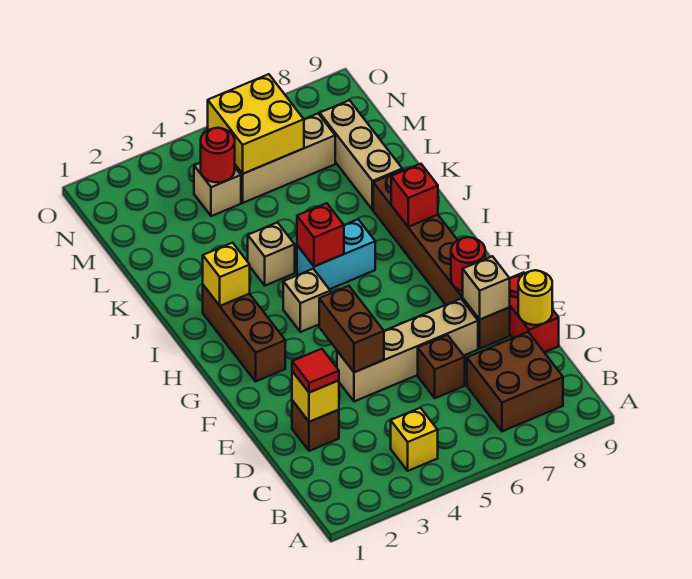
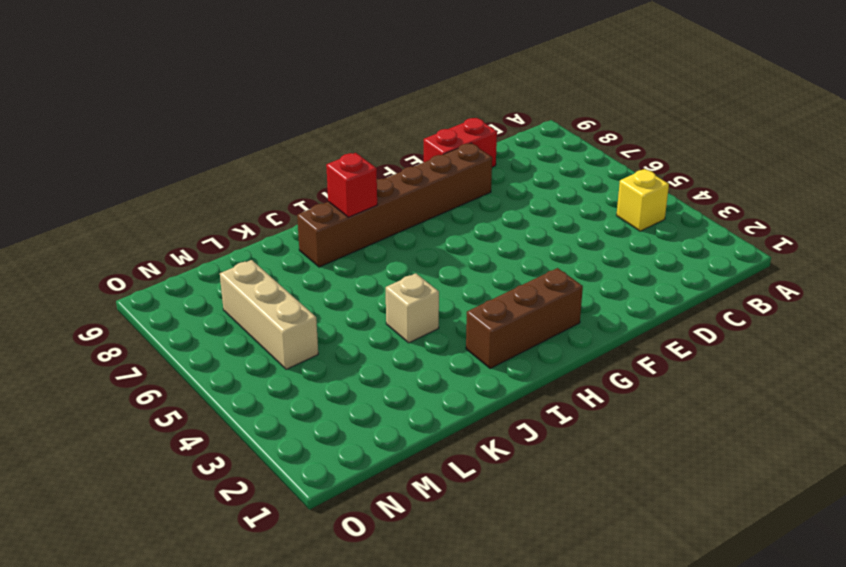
none -> brown 2x2 brick [467,332,563,431]
none -> brown 1x1 brick [292,400,339,451]
none -> brown 1x1 brick [418,335,465,398]

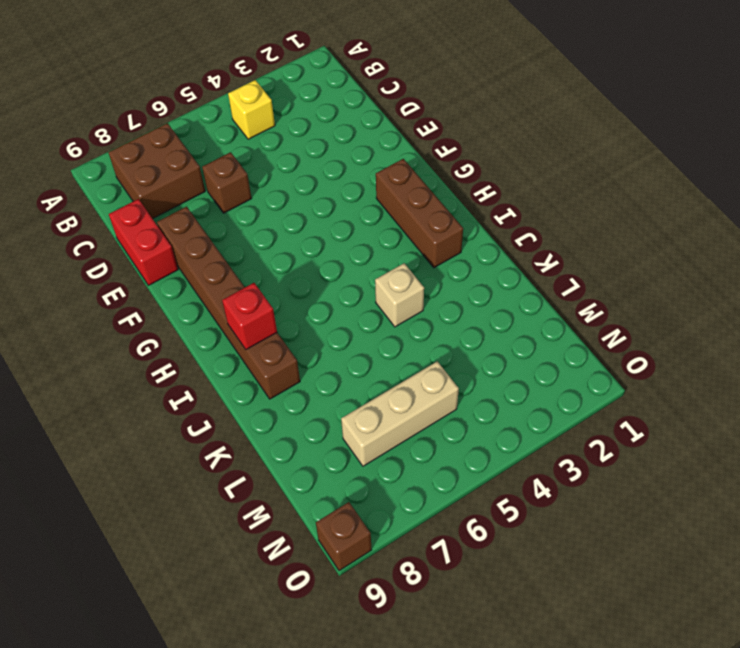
brown 1x1 brick [316,502,372,571] -> brown 1x1 brick moved to [292,400,339,451]
none -> tan 1x4 brick [337,299,478,401]
none -> tan 1x1 brick [283,269,330,332]
none -> cyan 1x2 brick [297,219,375,289]

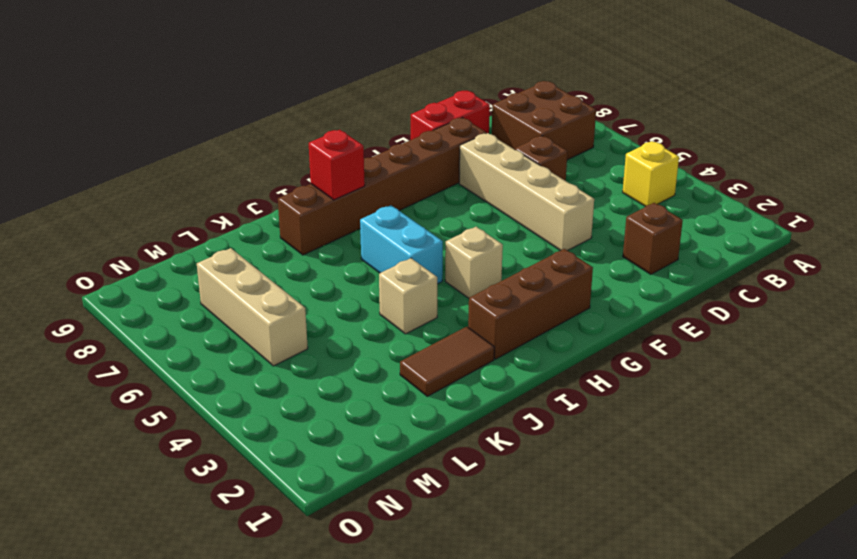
brown 1x2 tile [400,327,494,396] -> none
none -> tan 1x3 brick [320,100,402,210]
none -> tan 1x1 brick [194,163,241,216]
none -> yellow 1x1 brick [292,371,339,422]

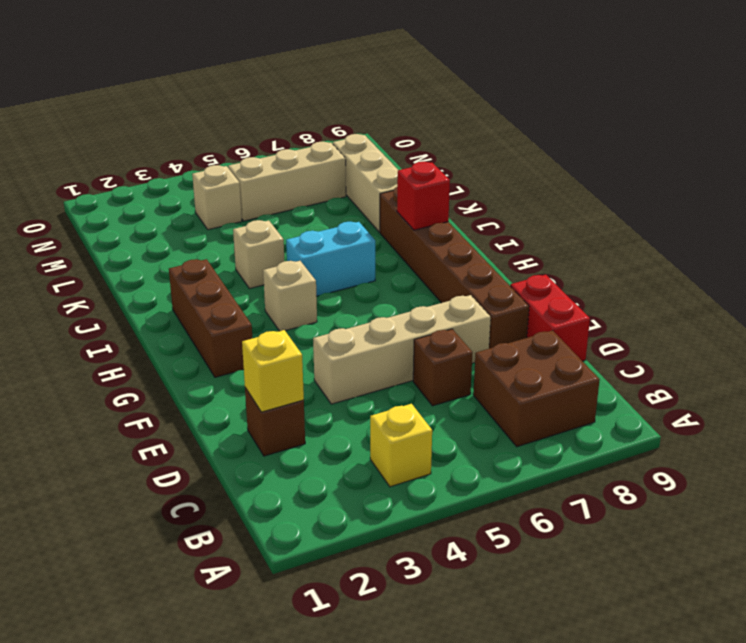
none -> yellow 1x1 round brick [518,270,552,325]
none -> brown 1x2 brick [319,286,384,372]
none -> tan 1x1 brick [463,256,510,319]

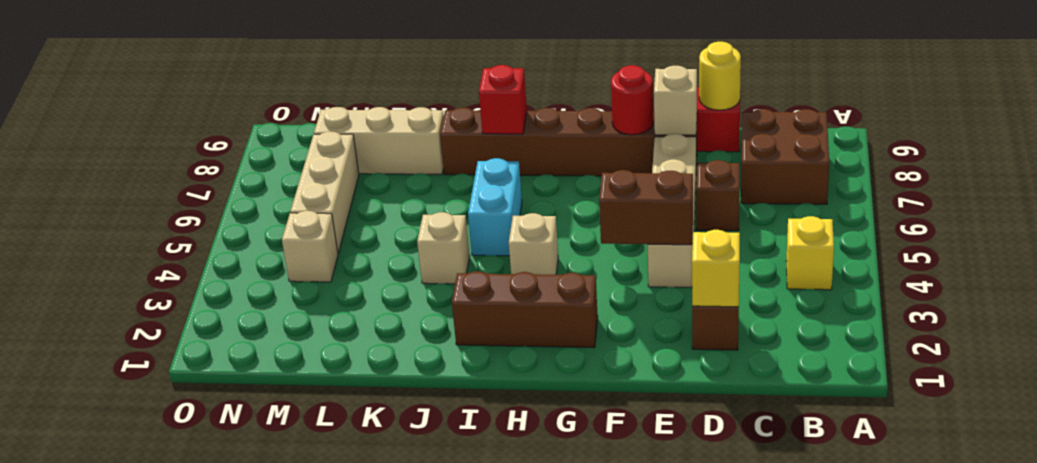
none -> yellow 1x1 brick [203,243,250,306]
none -> red 1x1 brick [297,203,344,267]
none -> red 1x1 round brick [201,128,235,182]

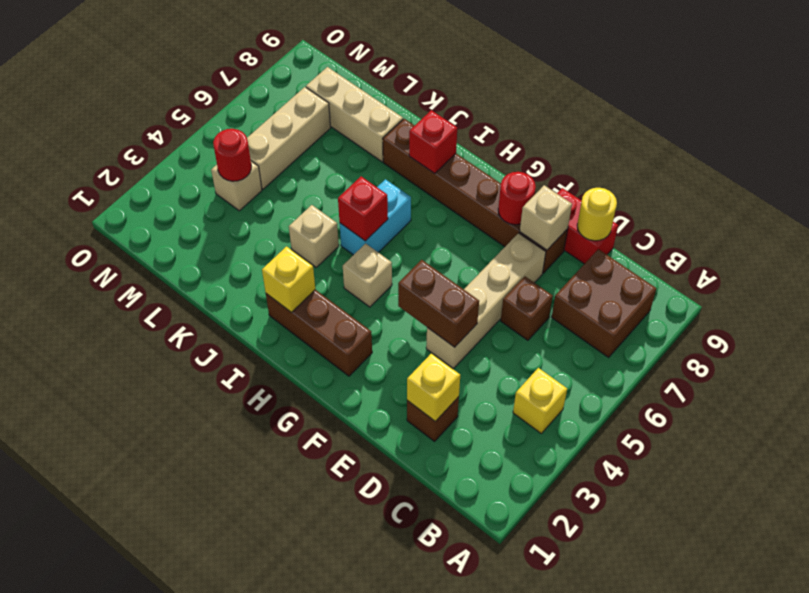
none -> yellow 2x2 brick [208,74,304,174]
none -> red 1x1 tile [292,349,339,393]

